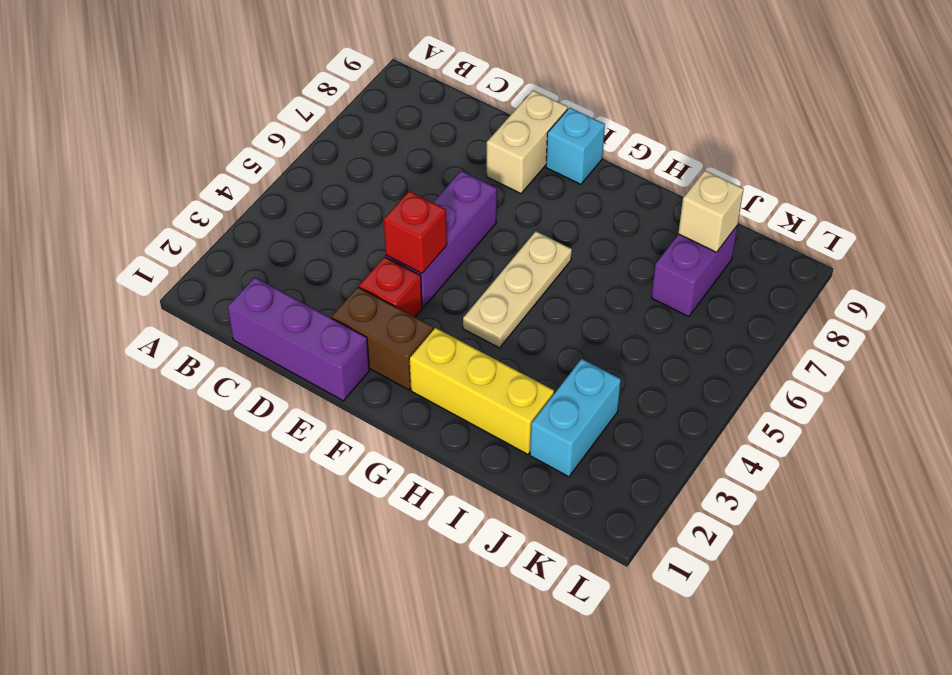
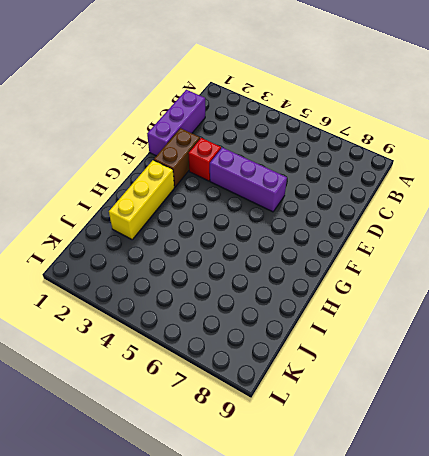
none -> tan 1x2 brick [487,90,568,194]
none -> cyan 1x1 brick [546,108,605,184]
none -> tan 1x3 plate [463,231,572,348]

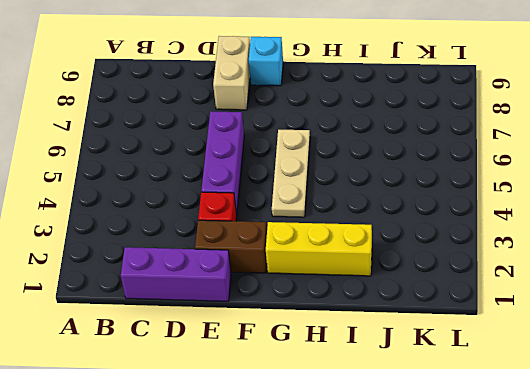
none -> cyan 1x2 brick [530,359,621,477]
none -> purple 1x2 brick [651,225,738,317]
none -> red 1x1 brick [384,191,447,274]

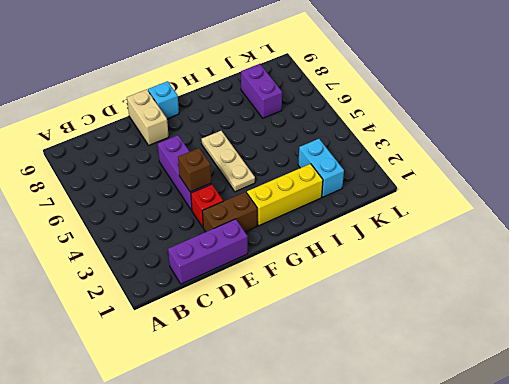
brown 1x1 brick [178,148,211,192] -> red 1x1 brick [384,191,447,274]
none -> tan 1x1 brick [678,171,744,252]

